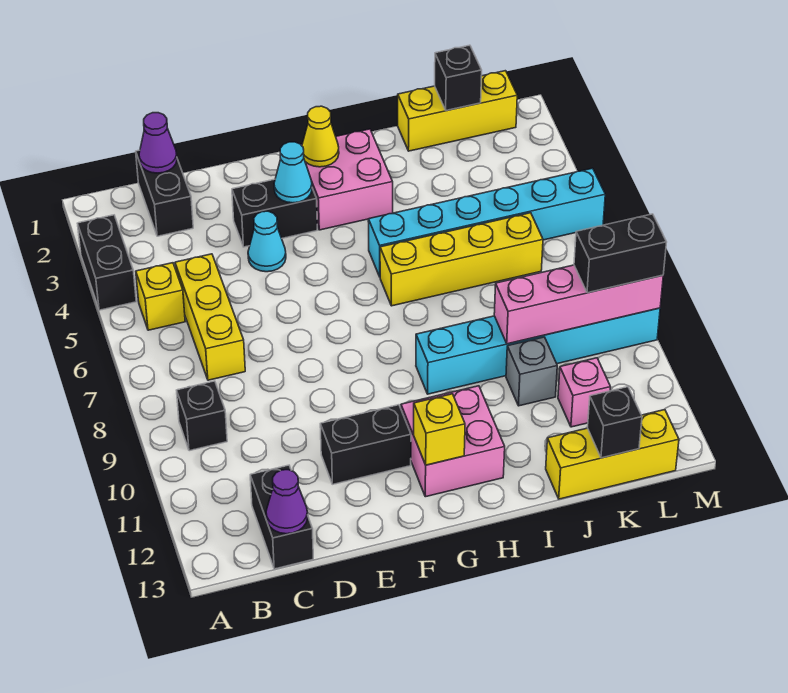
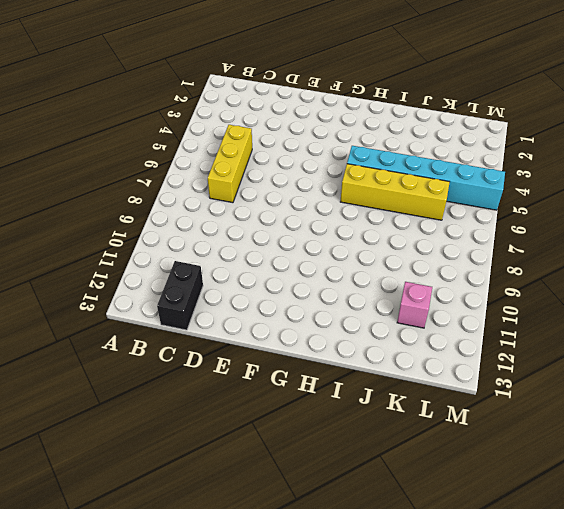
none -> black 1x2 brick [78,215,136,310]
none -> yellow 1x1 brick [136,263,185,330]
none -> black 1x1 brick [177,381,227,451]

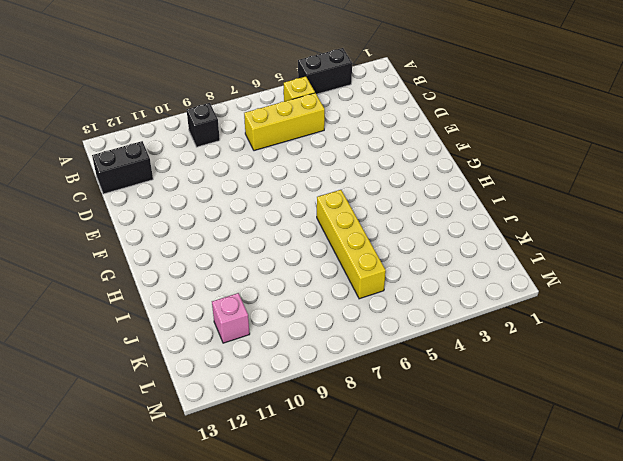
none -> black 1x2 brick [136,150,193,236]
none -> black 1x2 brick [232,179,317,247]
none -> cyan 1x1 cone [248,211,286,272]

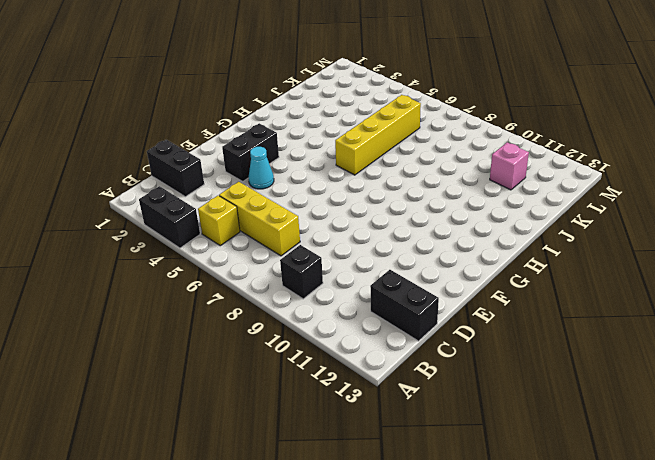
none -> black 1x2 brick [320,405,411,484]
none -> pink 2x2 brick [301,129,393,230]
none -> pink 2x2 brick [401,386,505,497]

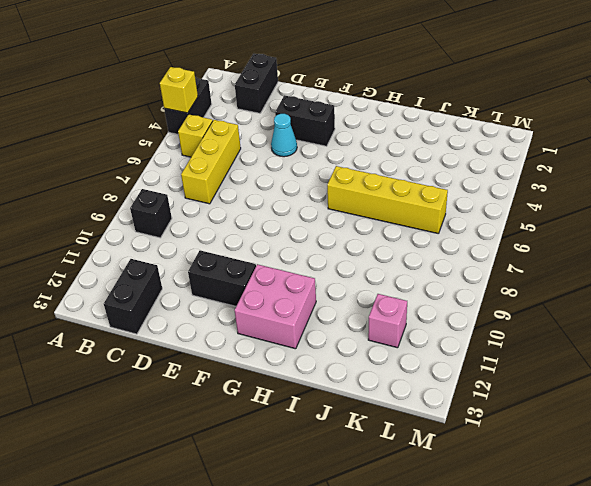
yellow 1x1 brick [160,67,198,113] -> yellow 1x1 brick moved to [414,394,465,465]
none -> pink 2x2 brick [301,129,393,230]
none -> cyan 1x6 brick [368,168,605,277]
none -> cyan 1x6 brick [416,308,660,394]

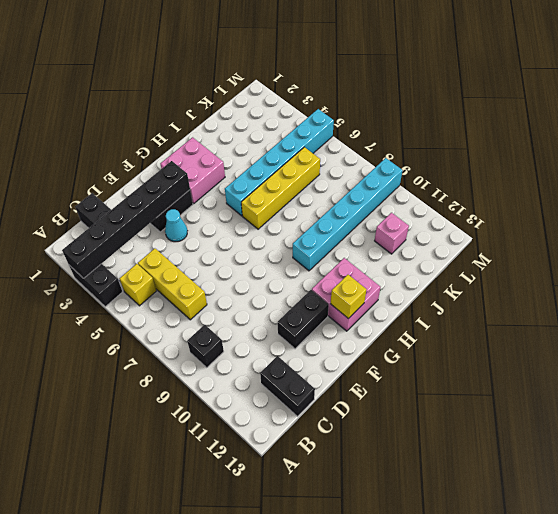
black 1x6 brick [62,161,190,278] -> cyan 1x1 cone [274,142,312,203]
none -> yellow 1x3 brick [398,71,517,151]
none -> grey 1x1 brick [506,337,557,406]
none -> yellow 1x3 brick [546,410,679,499]

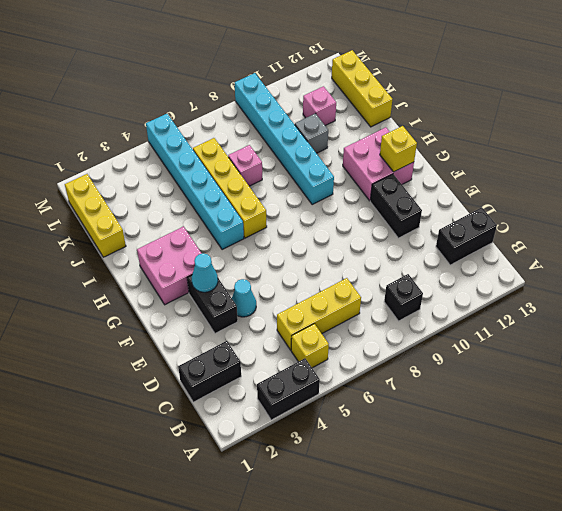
pink 1x1 brick [228,145,262,186] -> none
none -> purple 1x1 cone [139,113,177,173]
none -> purple 1x1 cone [266,470,308,534]
none -> yellow 1x1 cone [302,106,339,167]

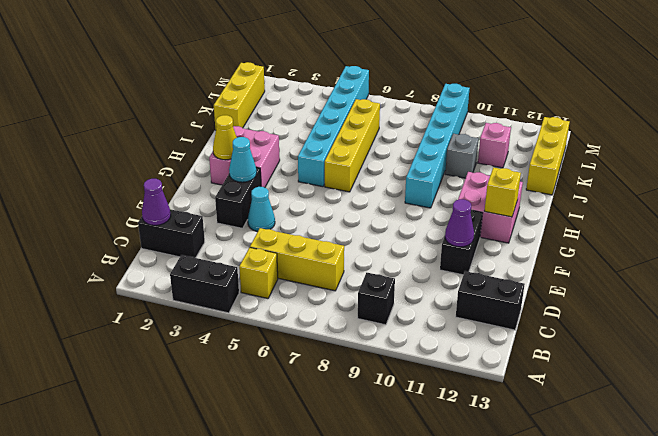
purple 1x1 cone [445,199,474,247] -> purple 1x1 cone moved to [266,470,308,534]
none -> pink 1x4 brick [494,265,663,344]
none -> black 1x1 brick [435,45,482,111]
none -> black 1x1 brick [588,387,642,458]

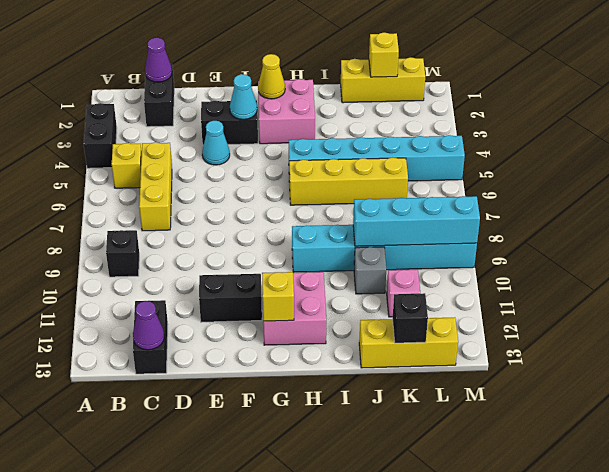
cyan 1x4 brick [353,196,480,246] -> pink 1x4 brick [494,265,663,344]
yellow 1x1 brick [369,33,399,77] -> black 1x1 brick [435,45,482,111]
none -> black 1x2 brick [574,214,667,293]

